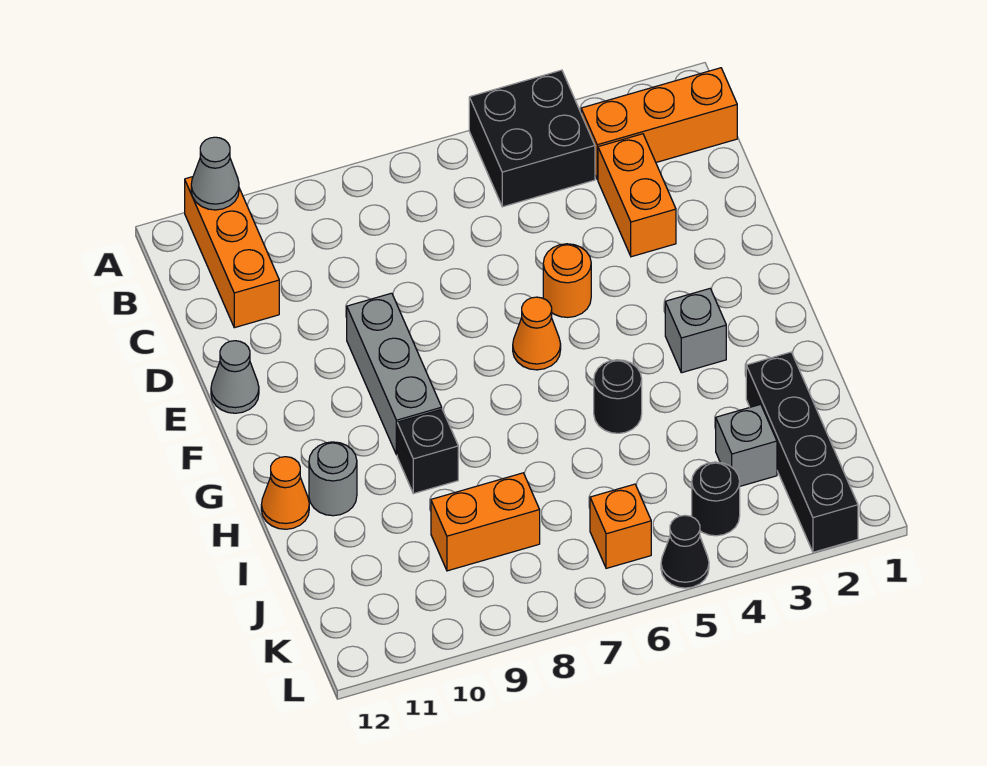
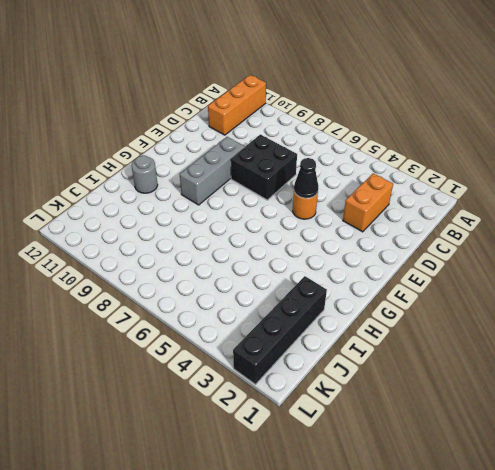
black 2x2 brick [231,134,297,200] -> black 2x2 brick moved to [469,70,595,207]
black 1x1 cone [294,158,319,198] -> black 1x1 cone moved to [661,515,709,588]
none -> orange 1x3 brick [581,68,737,179]
none -> grey 1x1 cone [211,341,259,413]
none -> orange 1x1 cone [513,297,561,370]

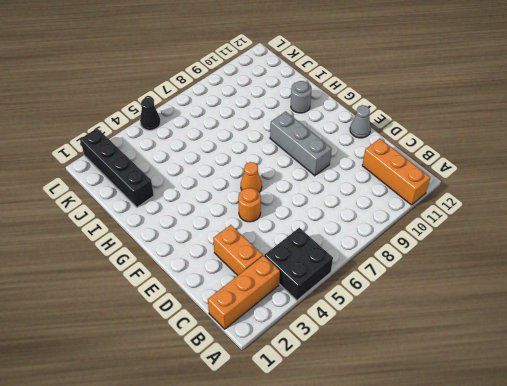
none -> grey 1x1 brick [665,289,726,373]
none -> black 1x1 round brick [594,360,642,433]
none -> black 1x1 brick [397,409,458,494]

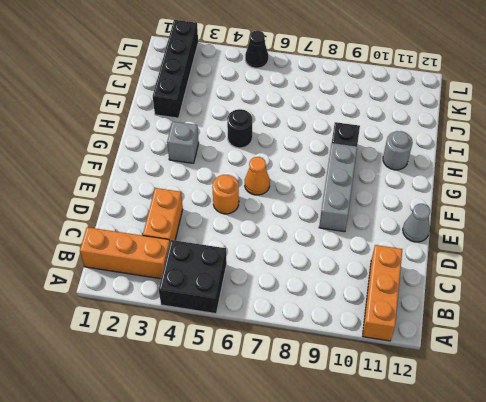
none -> orange 1x1 cone [261,457,309,529]
none -> grey 1x1 brick [716,404,777,486]
none -> orange 1x2 brick [431,473,540,571]

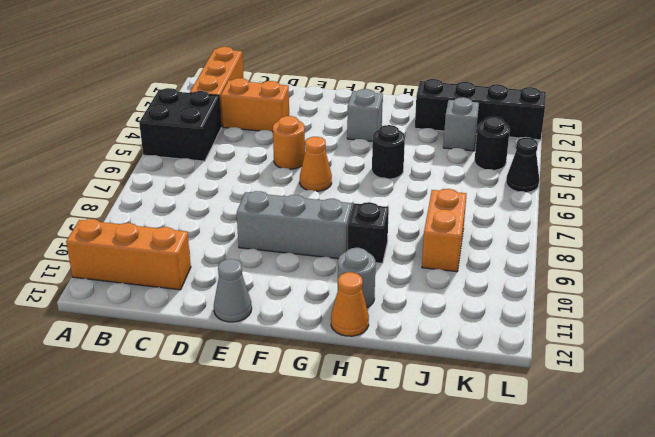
none -> orange 1x1 brick [590,484,651,568]
none -> grey 1x1 cone [191,137,239,210]

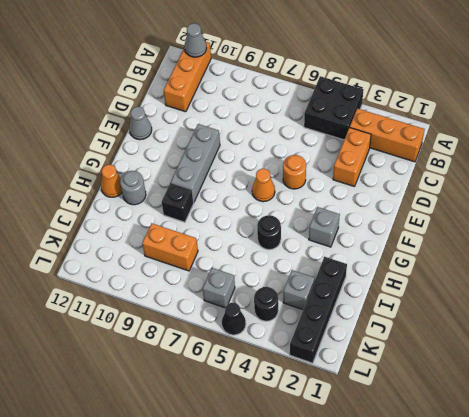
grey 1x1 brick [203,268,235,308] -> orange 1x1 brick [590,484,651,568]

